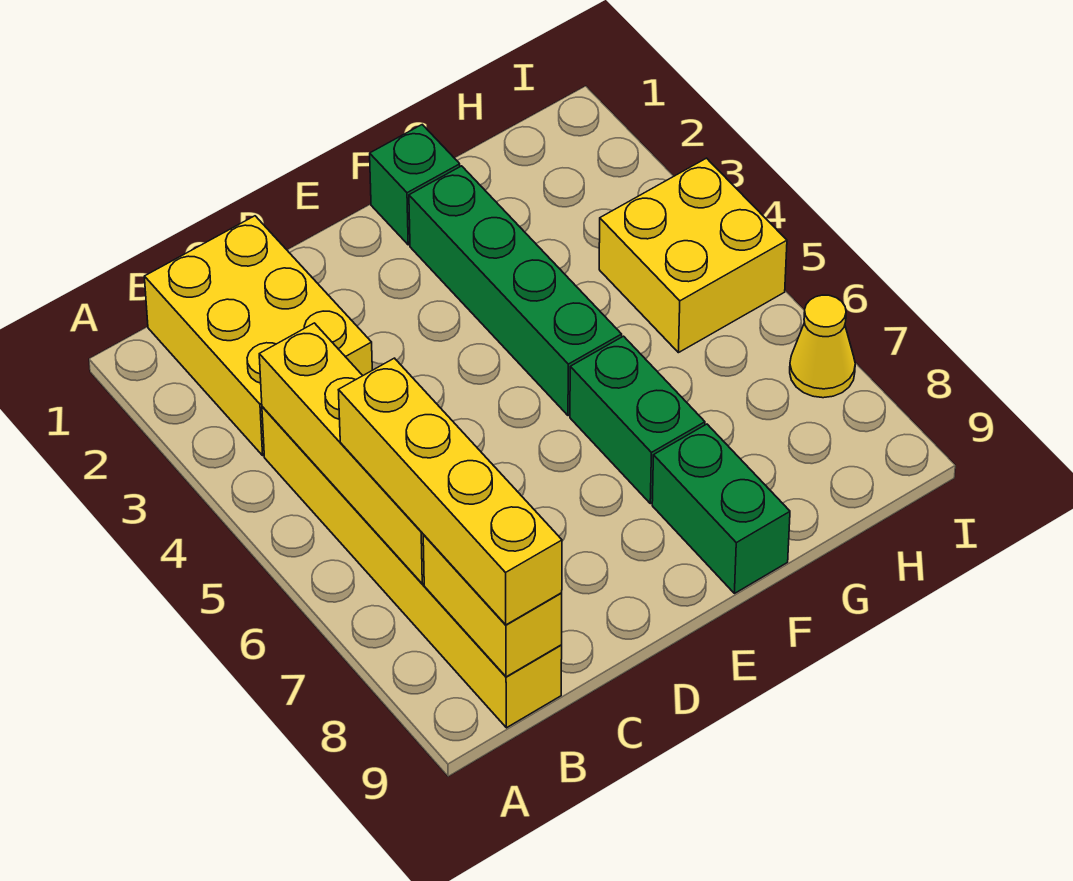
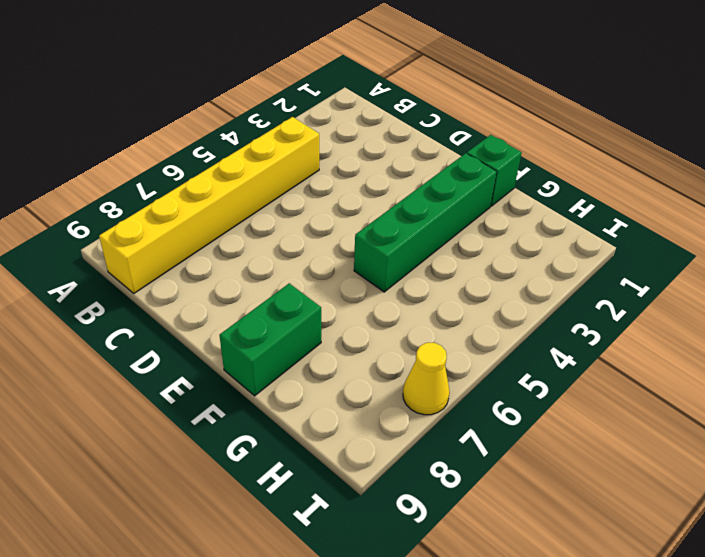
none -> yellow 2x3 brick [144,216,372,455]
none -> green 1x2 brick [570,336,705,504]

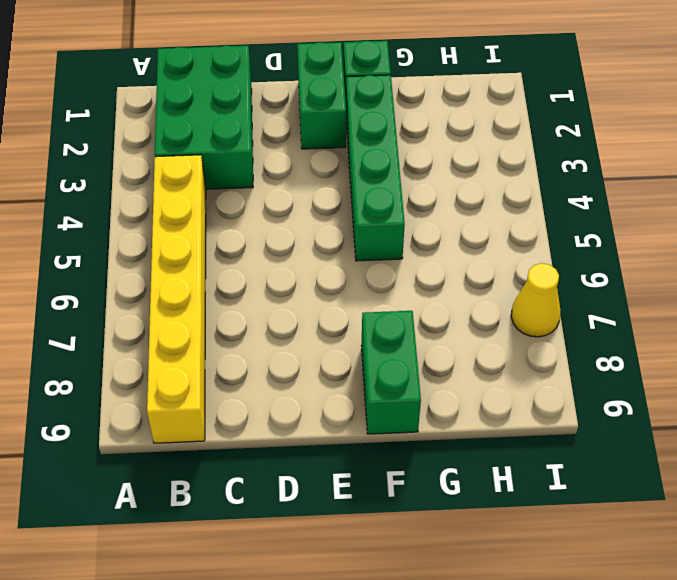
green 2x3 brick [155,45,253,189] -> yellow 2x3 brick [144,216,372,455]
green 1x2 brick [297,42,346,149] -> green 1x2 brick moved to [570,336,705,504]
none -> yellow 2x2 brick [599,158,787,353]
none -> yellow 1x4 brick [259,323,424,584]

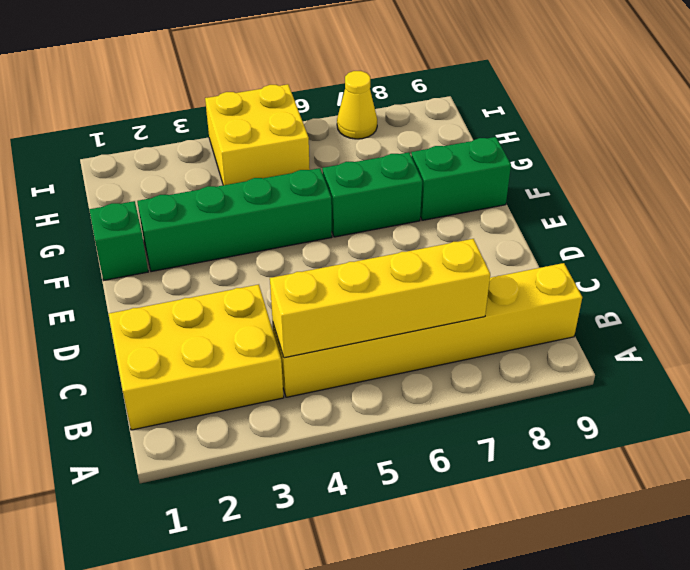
none -> yellow 1x2 brick [423,535,562,677]
none -> yellow 1x4 brick [339,358,562,625]

